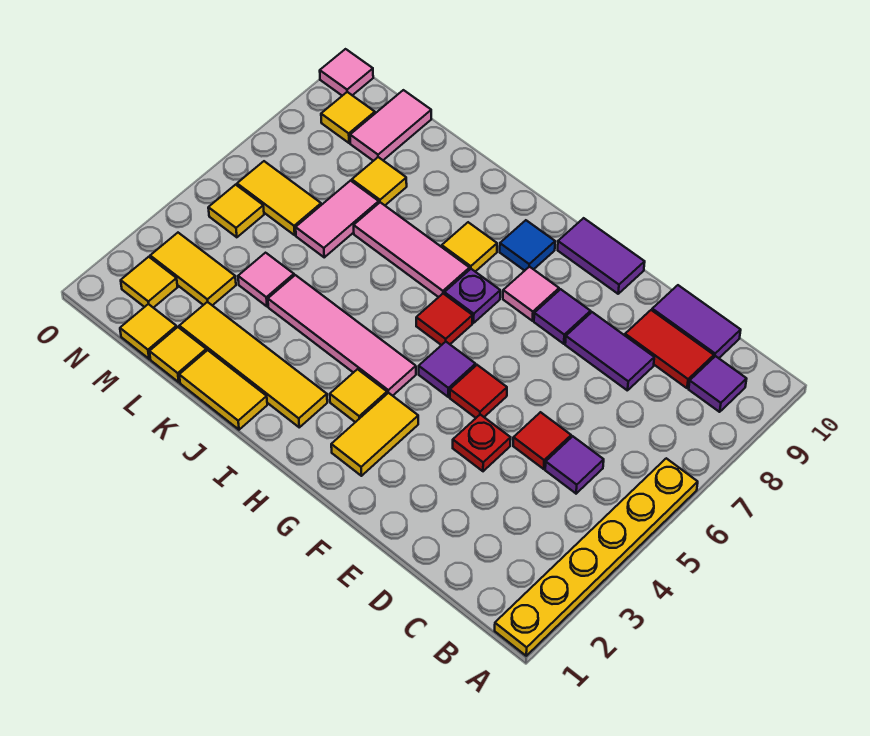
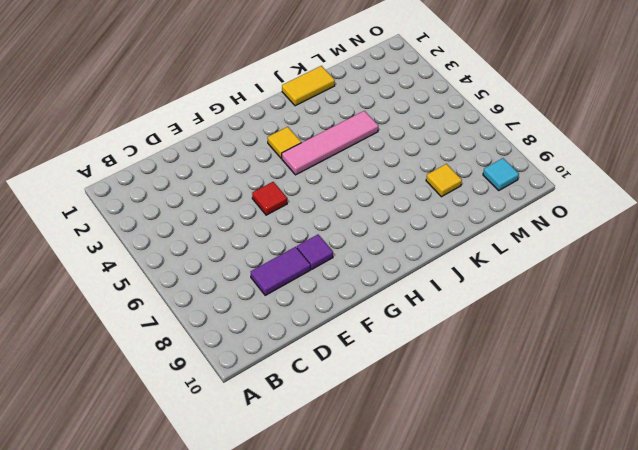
cyan 1x1 tile [483,158,519,191] -> yellow 1x1 tile [321,92,375,143]
none -> yellow 1x6 plate [495,458,698,656]
none -> purple 1x1 tile [689,356,746,412]
none -> purple 1x1 tile [545,436,604,494]
none -> red 1x2 tile [625,310,714,388]

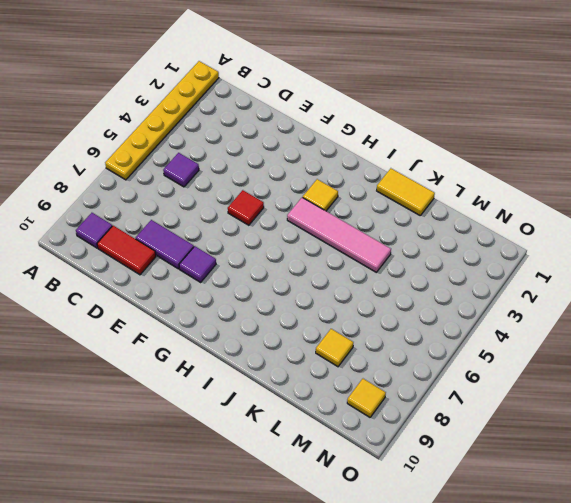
none -> purple 1x2 tile [652,285,741,358]
none -> red 1x1 tile [513,412,571,469]
none -> red 1x1 plate [453,415,511,471]
none -> purple 1x2 tile [558,218,645,294]

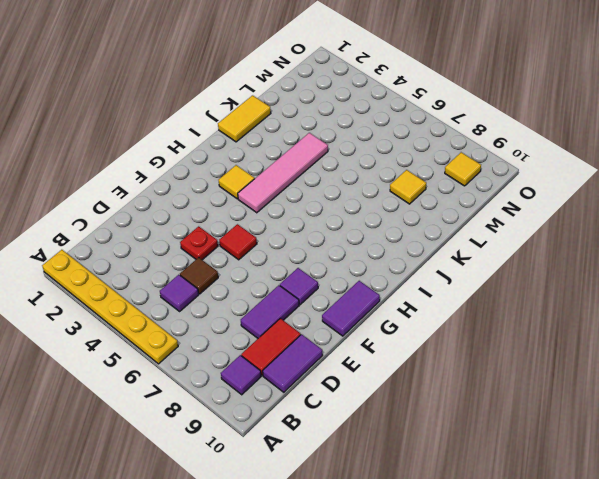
brown 1x1 tile [180,257,218,294] -> red 1x1 tile [513,412,571,469]
none -> yellow 1x2 tile [331,393,418,476]
none -> purple 1x1 tile [419,342,476,397]
none -> pink 1x1 tile [503,267,559,321]
none -> red 1x1 tile [416,294,472,345]

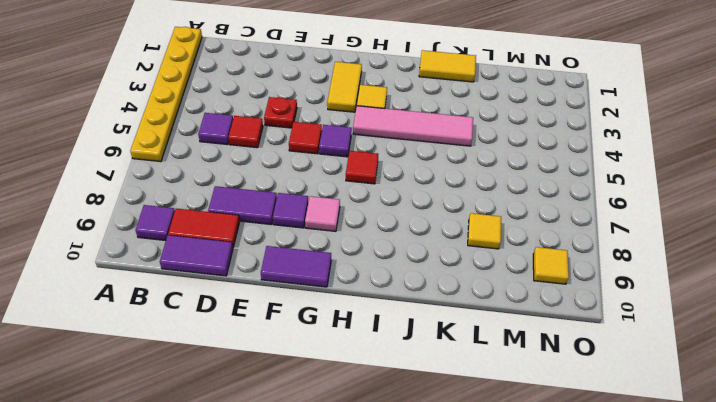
none -> purple 1x1 plate [444,269,500,323]
none -> blue 1x1 tile [500,220,555,271]
none -> yellow 1x4 tile [179,302,327,427]
none -> pink 1x3 tile [354,202,470,297]

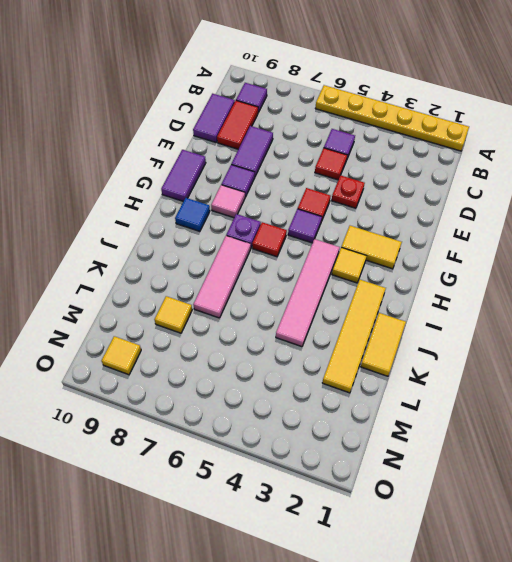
none -> yellow 1x1 tile [442,222,497,272]
none -> yellow 1x1 tile [149,327,206,382]
none -> pink 1x1 tile [238,253,294,306]
none -> pink 1x2 tile [296,181,379,257]

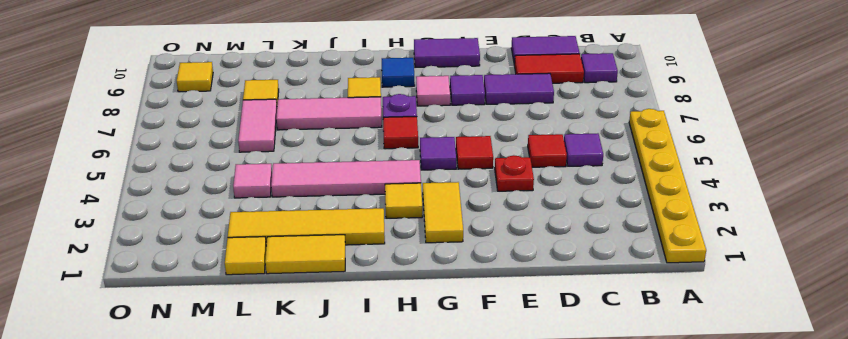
none -> yellow 1x1 tile [120,304,177,359]
none -> yellow 1x2 tile [150,233,236,305]
none -> yellow 1x2 tile [237,161,321,235]
none -> pink 1x2 tile [350,90,431,161]

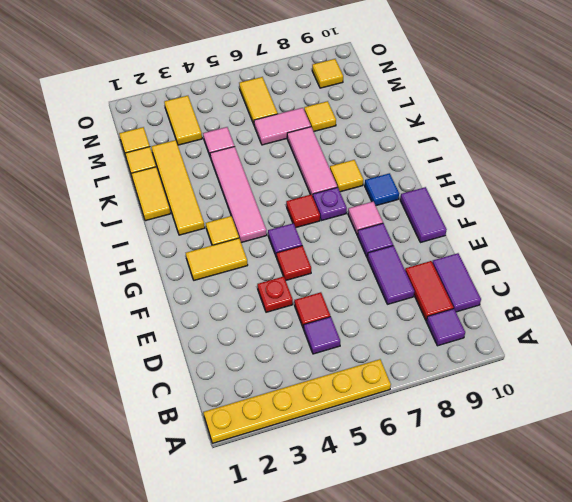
none -> pink 1x2 tile [350,90,431,161]
none -> yellow 1x1 tile [121,257,178,308]
none -> yellow 1x1 tile [208,185,264,237]
none -> pink 1x1 tile [320,49,373,96]

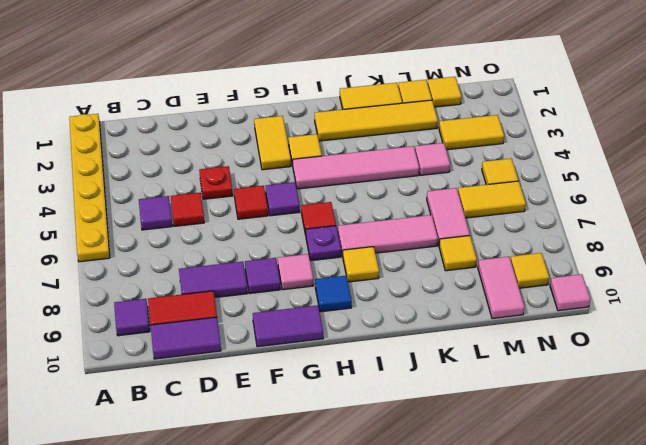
none -> yellow 1x1 tile [121,257,178,308]

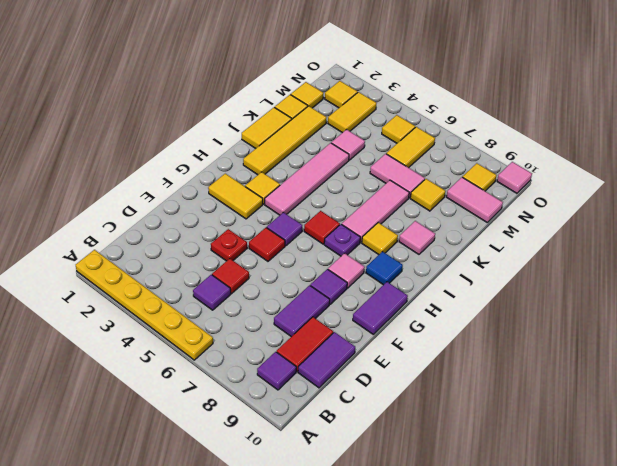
pink 1x1 tile [399,221,435,254] -> none

